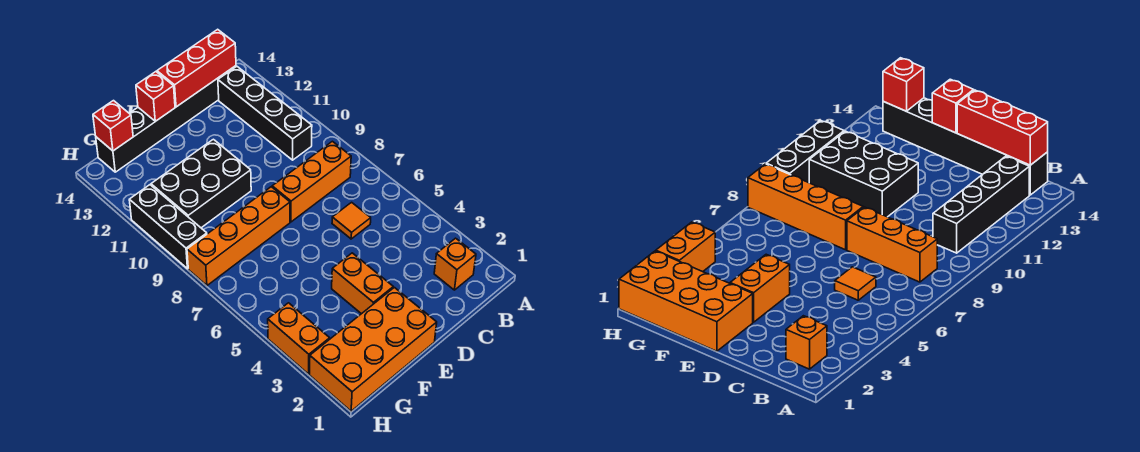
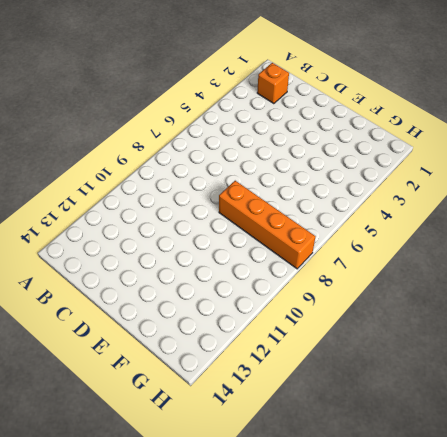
none -> orange 1x3 brick [272,141,351,222]
none -> black 1x4 brick [218,67,312,160]
none -> black 1x6 brick [96,66,236,172]

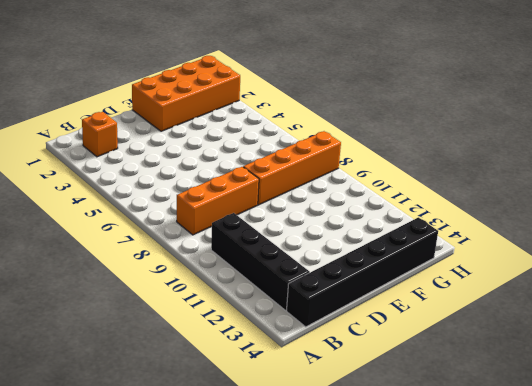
none -> orange 1x1 tile [332,202,371,239]
none -> orange 1x2 brick [332,253,393,314]
none -> black 2x3 brick [151,139,251,228]

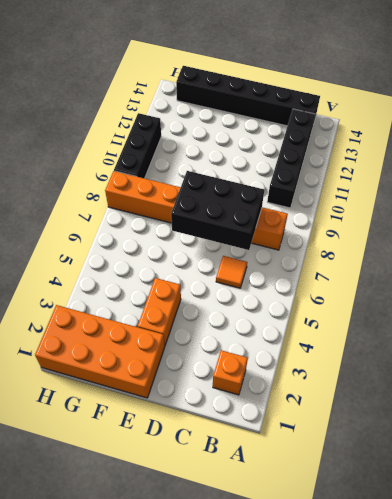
black 2x3 brick [171,171,264,250] -> black 2x3 brick moved to [151,139,251,228]
none -> orange 1x2 brick [268,303,330,374]
none -> red 1x3 brick [157,29,236,107]
none -> red 1x1 brick [136,72,175,121]

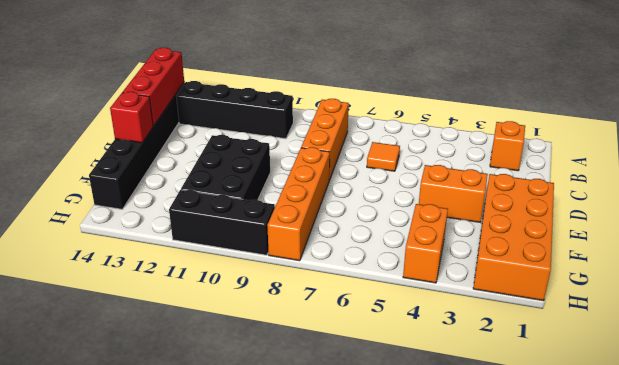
orange 1x2 brick [403,204,448,283] -> orange 1x2 brick turned to [268,303,330,374]
none -> red 1x1 brick [93,101,133,151]

